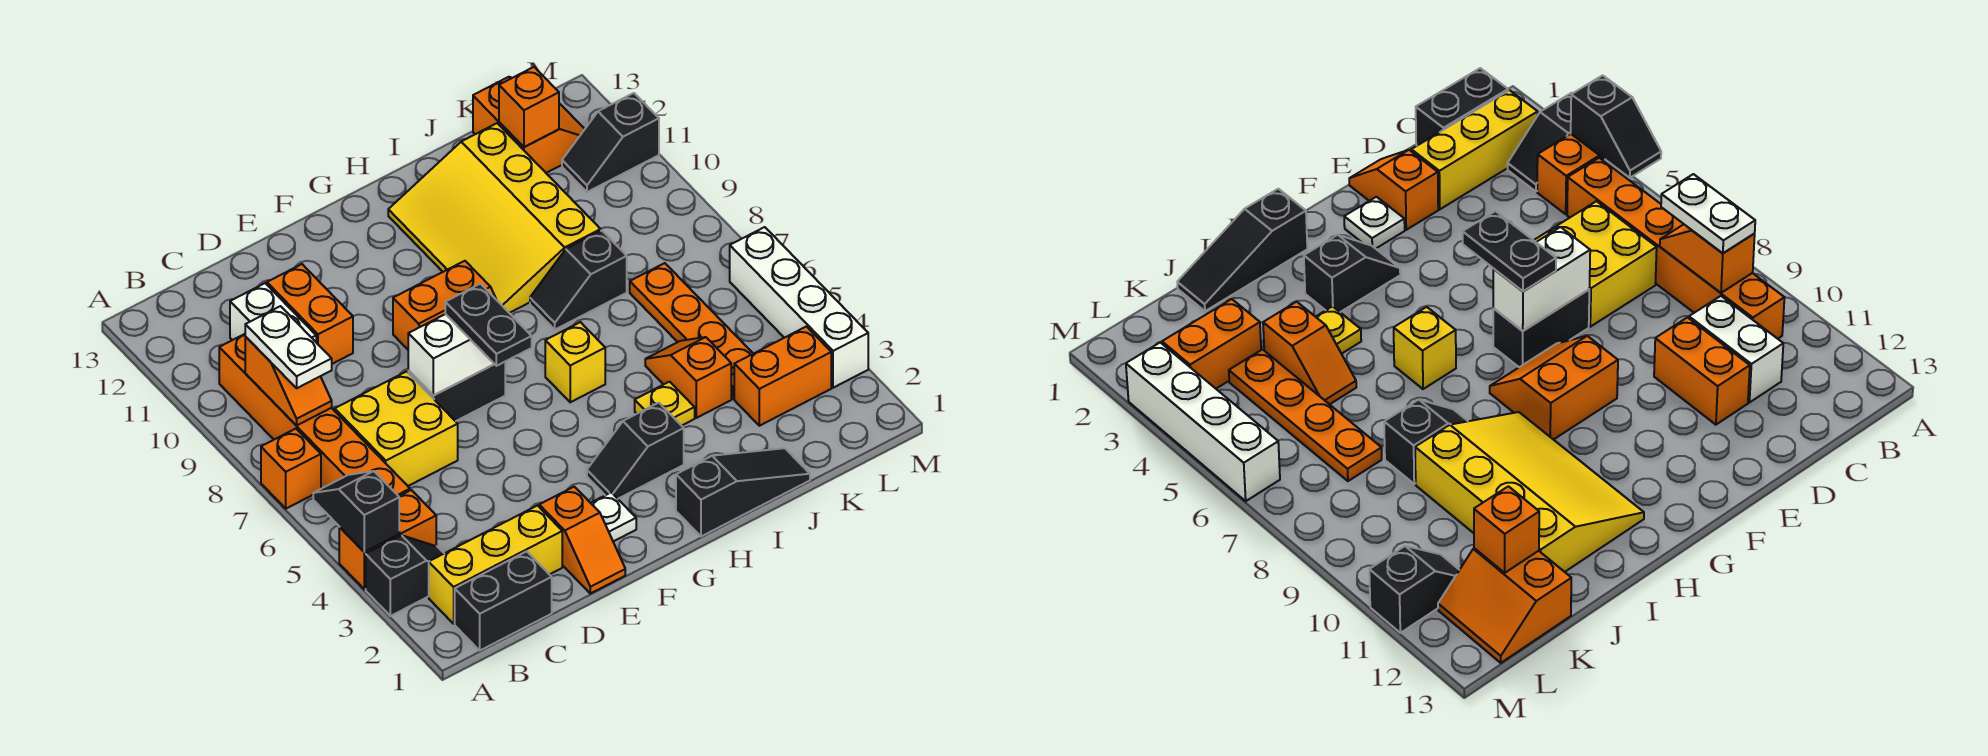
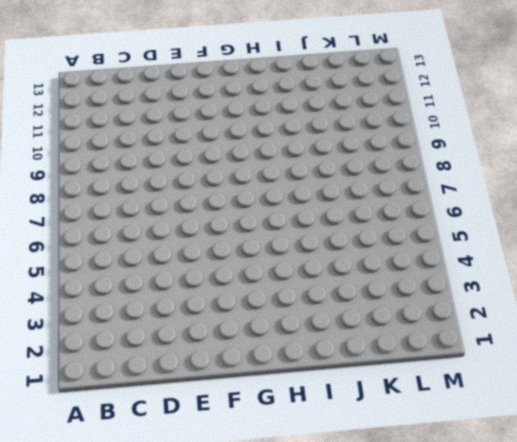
none -> black 1x2 slope [366,535,444,616]
none -> orange 1x2 brick [339,490,436,589]
none -> orange 1x1 brick [261,429,321,509]
none -> black 1x2 brick [455,551,552,650]

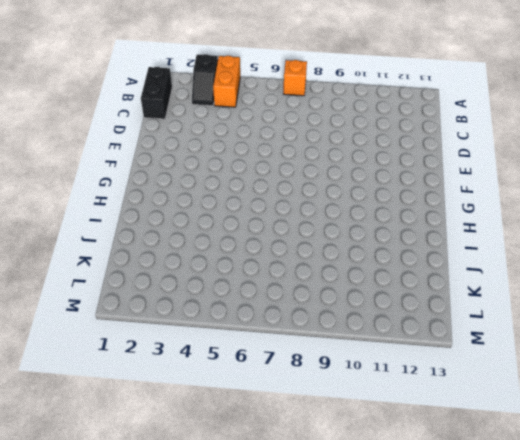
none -> yellow 1x3 brick [429,506,562,624]
none -> orange 1x6 brick [219,334,410,496]
none -> yellow 2x2 brick [335,371,458,486]
none -> white 1x2 brick [230,283,316,342]

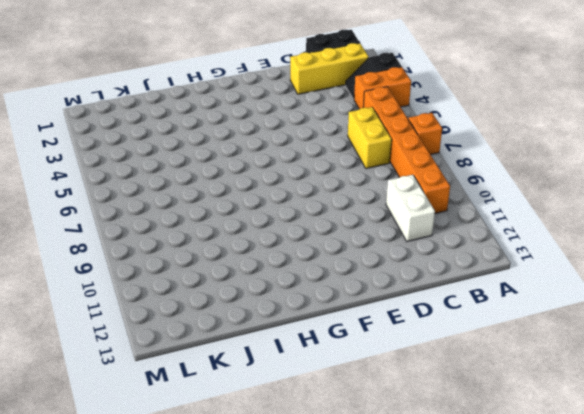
yellow 1x2 brick [348,107,392,169] -> yellow 2x2 brick [335,371,458,486]
none -> orange 1x2 brick [267,264,353,364]
none -> orange 1x2 slope [539,487,625,594]
none -> black 1x2 brick [408,362,505,421]
none -> white 1x1 plate [591,492,636,542]

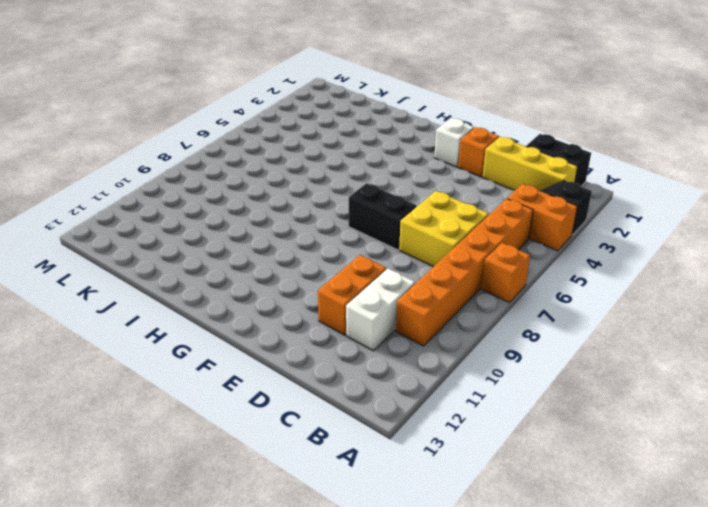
white 1x1 brick [434,118,474,167] -> white 1x1 plate [591,492,636,542]
none -> orange 2x2 slope [393,261,496,349]
none -> black 1x2 slope [587,403,684,499]
none -> black 1x3 slope [676,448,810,536]
none -> yellow 1x1 brick [545,322,605,402]

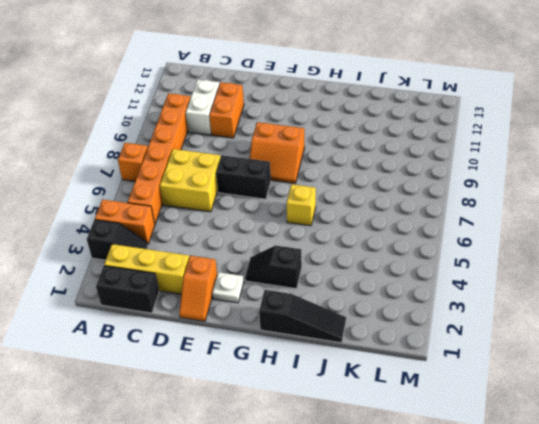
none -> yellow 3x4 slope [388,123,601,313]
none -> yellow 1x1 plate [635,382,695,426]
none -> black 1x2 slope [530,231,627,330]
none -> orange 1x2 slope [645,337,731,418]

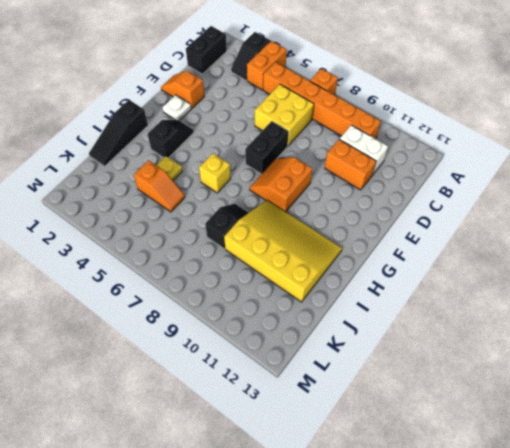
none -> yellow 1x3 brick [429,506,562,624]
none -> orange 1x2 brick [734,327,831,426]
none -> orange 1x4 plate [630,263,753,399]
none -> orange 2x2 slope [473,77,585,173]

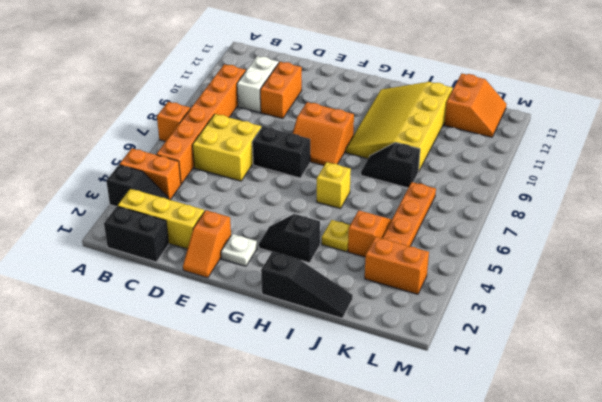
none -> black 1x2 slope [562,93,659,192]
none -> white 1x4 brick [730,227,868,388]
none -> black 1x2 slope [313,471,399,552]
none -> orange 1x2 slope [245,337,332,426]

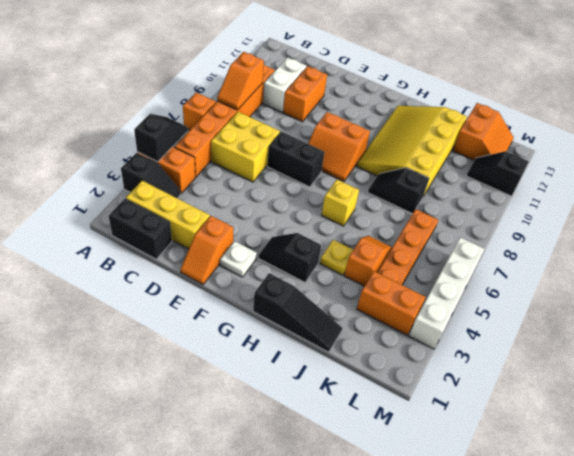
none -> white 1x2 brick [408,314,494,395]
none -> orange 1x1 brick [499,67,559,147]
none -> white 1x2 plate [245,306,332,388]
none -> black 1x2 plate [445,284,532,366]

